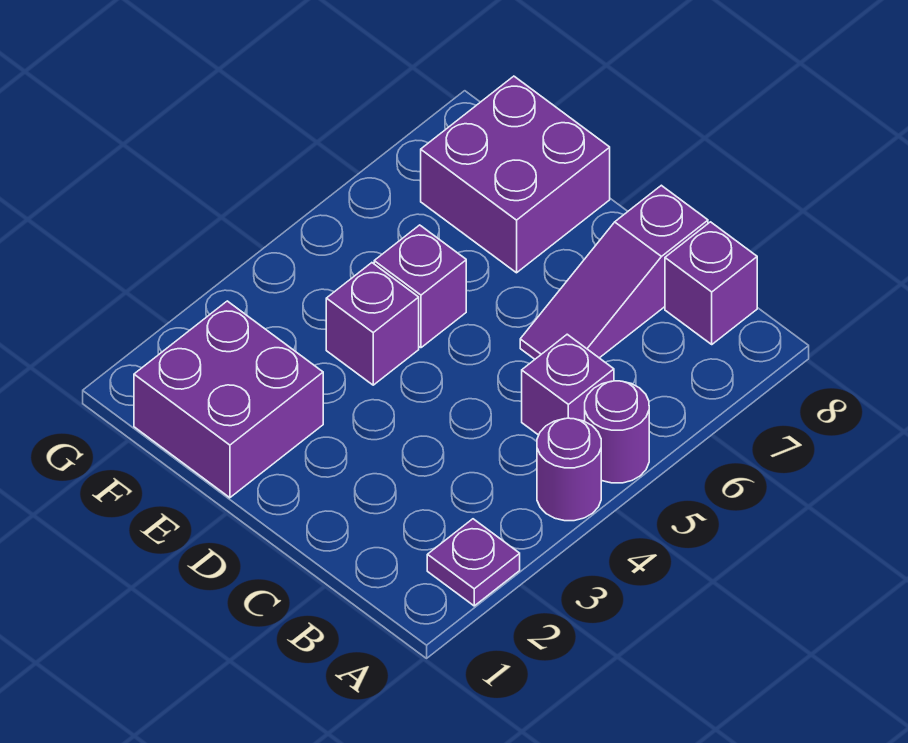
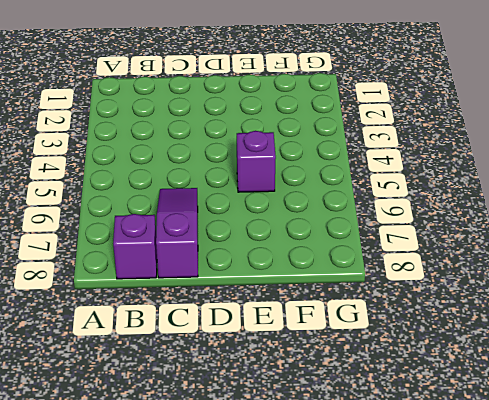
none -> purple 1x1 plate [427,519,520,606]
none -> purple 1x1 round brick [537,418,601,521]

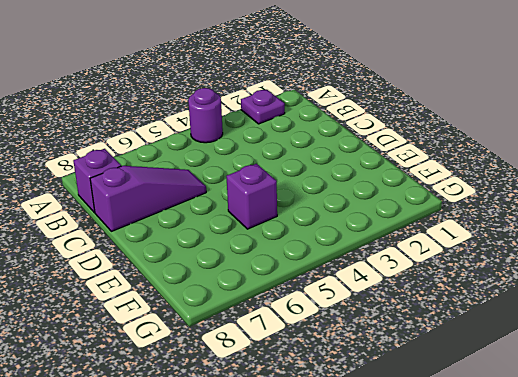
none -> purple 1x1 round brick [585,381,649,483]
none -> purple 1x1 brick [522,334,614,435]

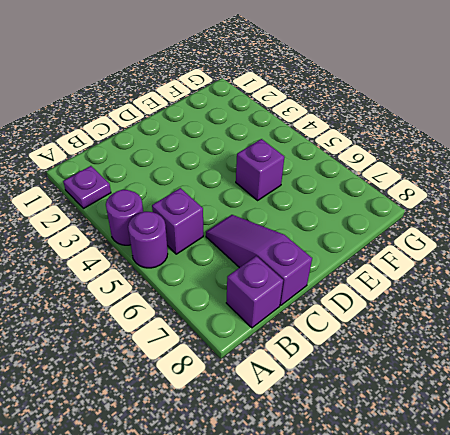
none -> purple 2x2 brick [134,301,323,498]
none -> purple 1x1 brick [326,263,419,385]

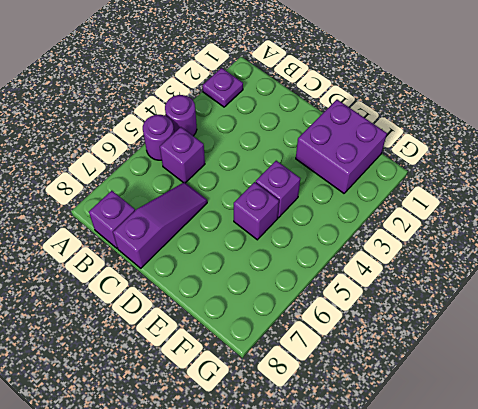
none -> purple 2x2 brick [421,76,610,273]

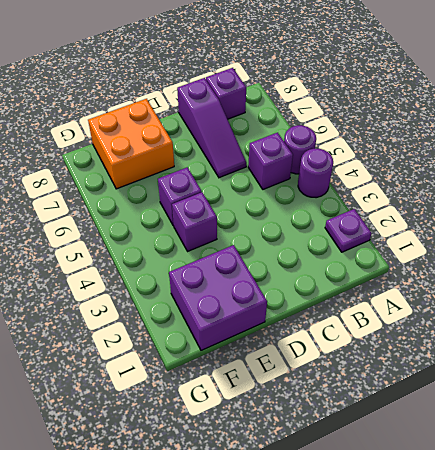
orange 2x2 brick [88,99,174,189] -> purple 2x2 brick [421,76,610,273]

